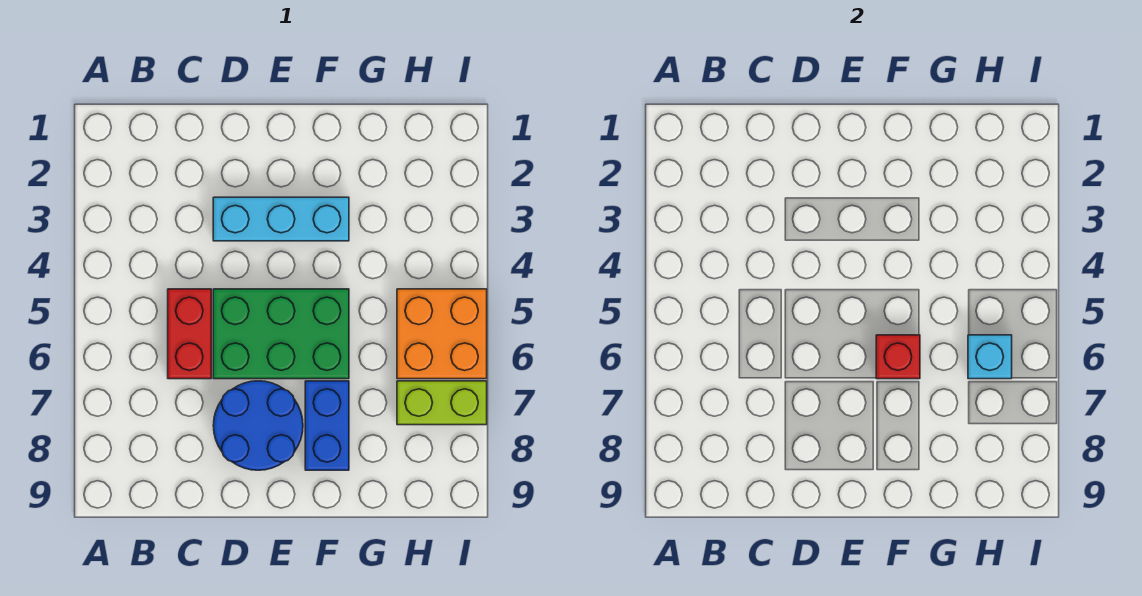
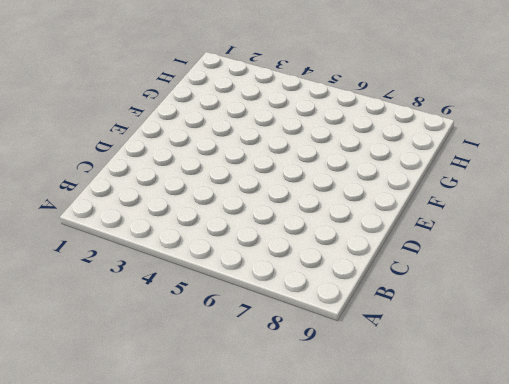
none -> red 1x2 brick [168,289,211,379]
none -> cyan 1x3 brick [213,197,349,241]

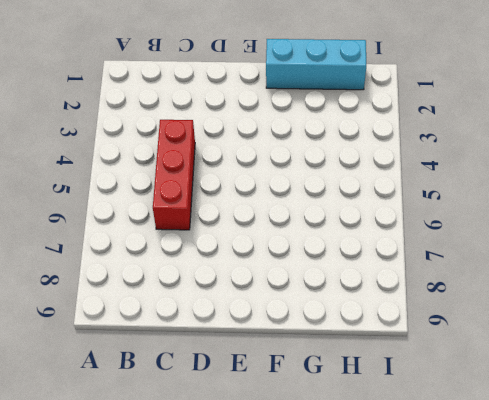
red 1x3 brick [153,120,195,230] -> red 1x2 brick [168,289,211,379]
cyan 1x3 brick [266,39,366,90] -> cyan 1x3 brick moved to [213,197,349,241]
none -> green 2x3 brick [213,289,349,379]
none -> blue 2x2 round brick [213,381,303,470]

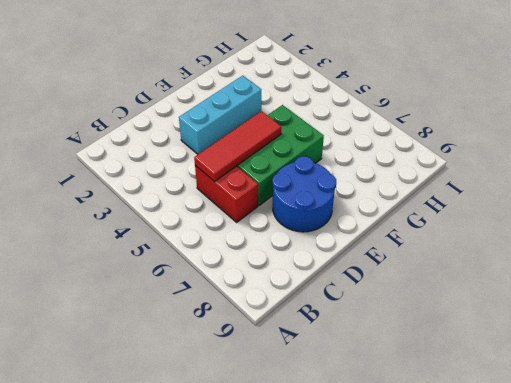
red 1x3 tile [194,111,281,182] -> none
none -> blue 1x2 brick [305,381,349,470]
none -> orange 2x2 brick [397,289,487,379]

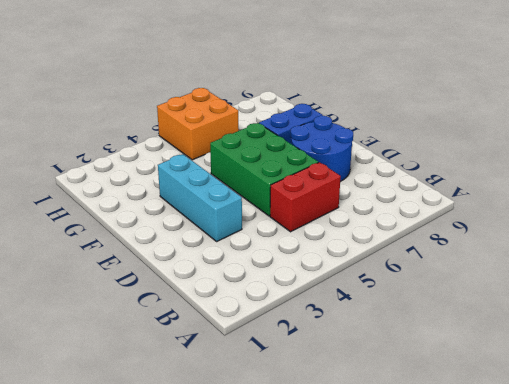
none -> lime 1x2 brick [397,381,487,425]
none -> red 1x1 brick [876,335,920,379]

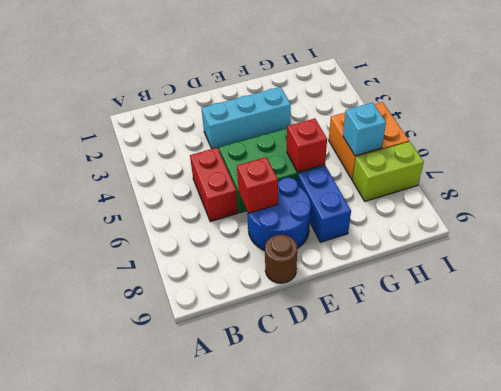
red 1x1 brick [237,157,278,213] -> none
brown 1x1 round brick [265,234,297,283] -> none

